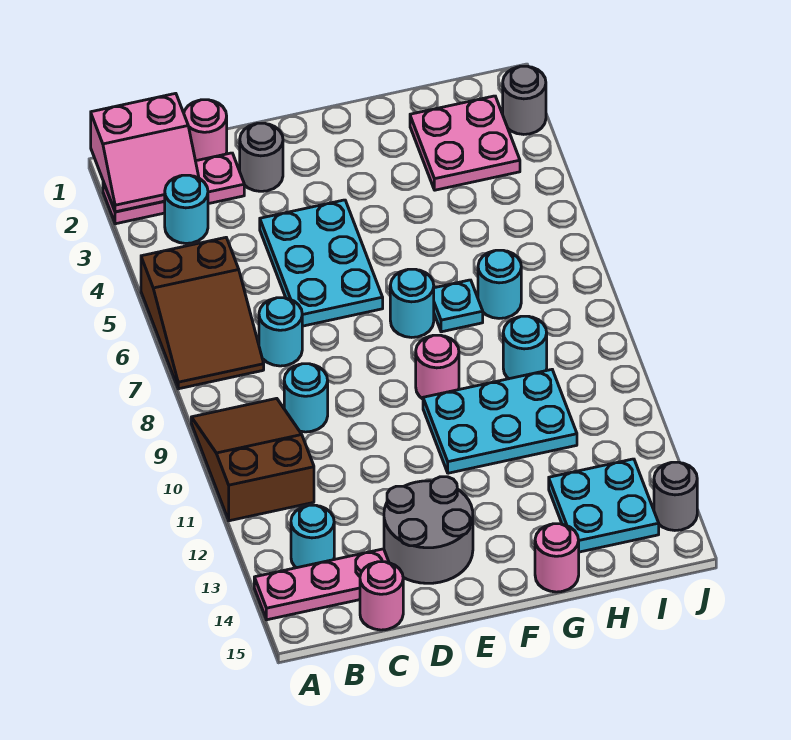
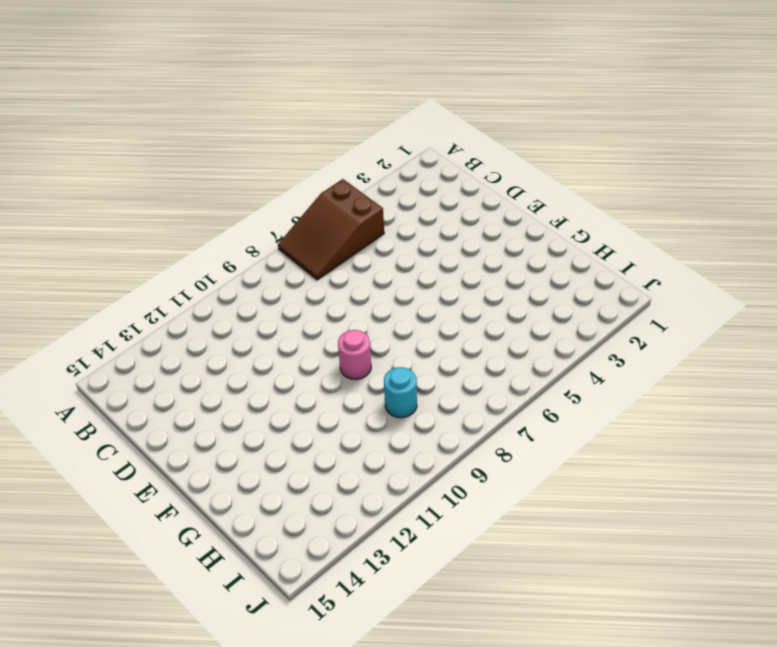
none -> pink 1x3 plate [103,153,244,224]
none -> brown 2x3 slope [191,398,314,521]
none -> pink 1x3 plate [254,549,389,620]

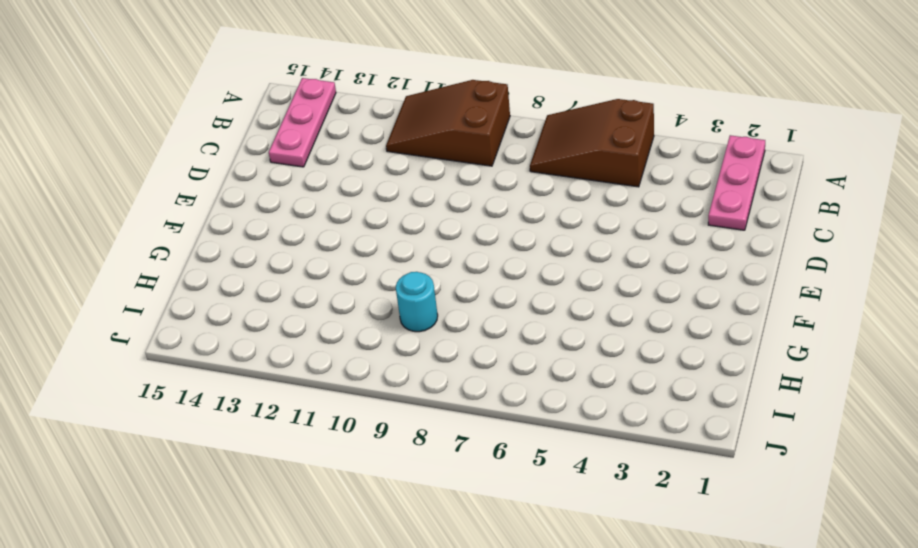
brown 2x3 slope [386,80,510,166] -> brown 2x3 slope turned to [191,398,314,521]
none -> cyan 1x1 round brick [164,175,208,243]
none -> cyan 1x1 round brick [291,505,334,568]
none -> pink 1x1 round brick [184,100,227,161]

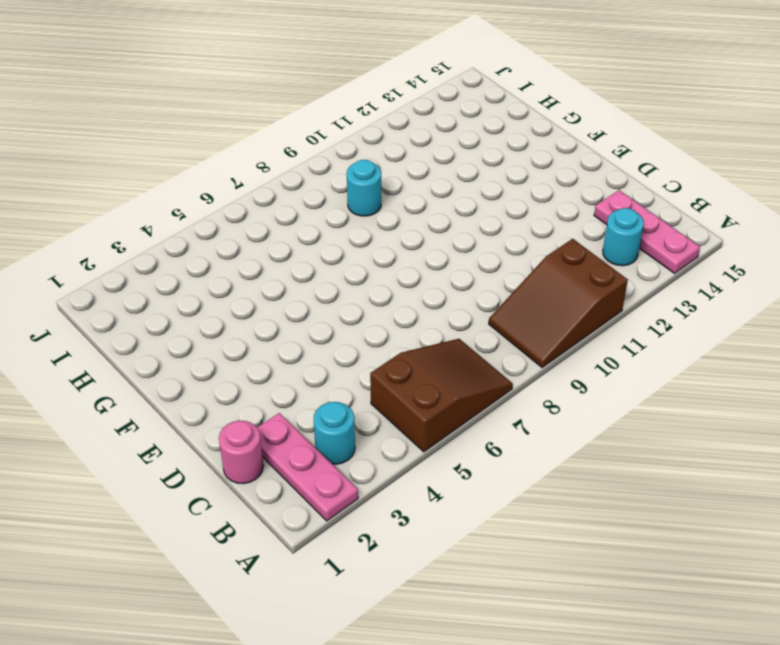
none -> cyan 1x1 round brick [259,298,302,366]
none -> cyan 1x1 round brick [284,364,328,432]
none -> pink 1x1 round brick [360,562,403,630]

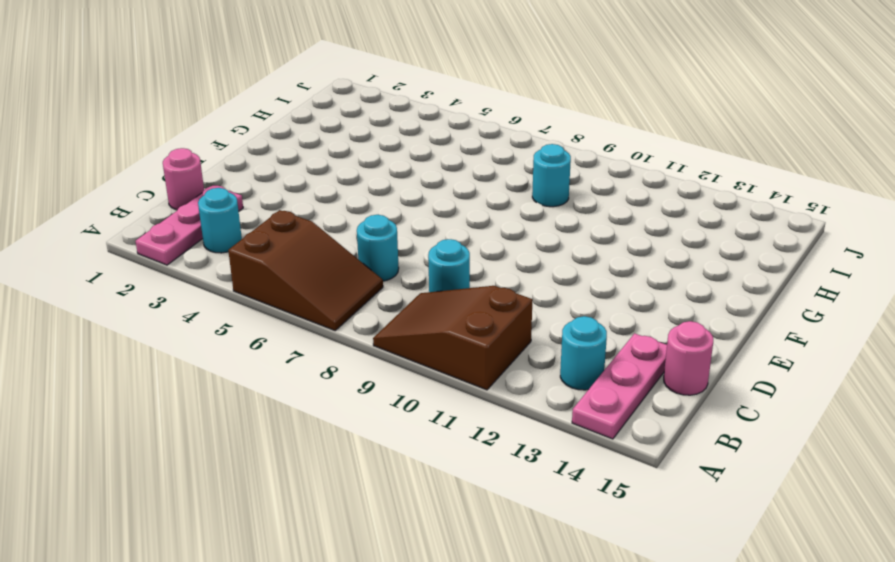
none -> grey 1x1 round brick [240,123,283,191]
none -> cyan 2x3 plate [260,200,383,326]
none -> grey 2x2 round brick [384,477,473,583]

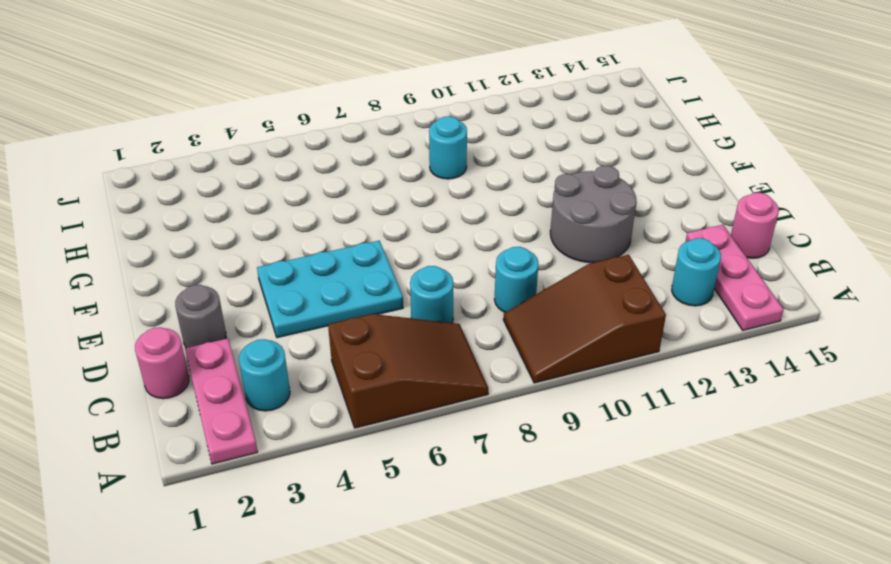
grey 2x2 round brick [550,166,637,263] -> grey 2x2 round brick moved to [384,477,473,583]
none -> cyan 1x1 round brick [390,269,434,337]
none -> pink 1x1 round brick [416,335,459,399]
none -> cyan 2x3 plate [423,370,577,473]

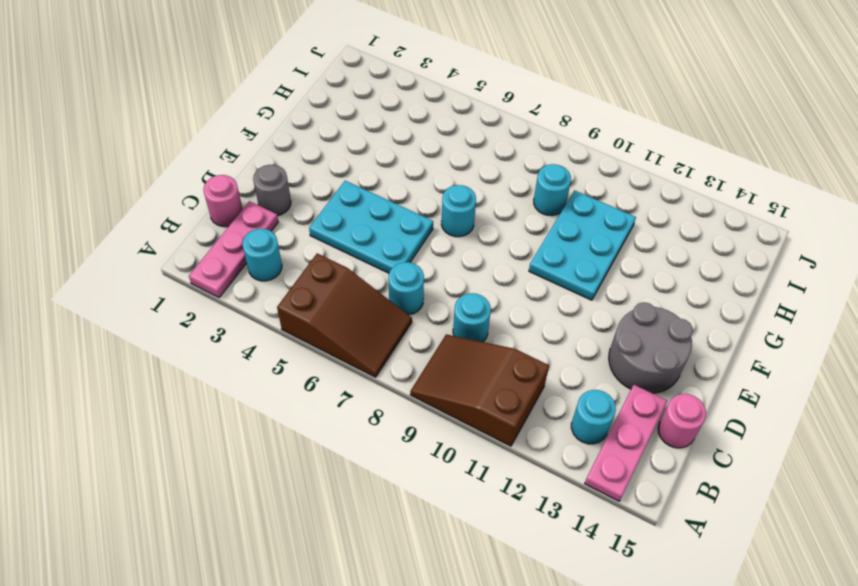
none -> pink 1x1 round brick [416,335,459,399]
none -> cyan 1x1 plate [434,280,483,332]
none -> pink 1x1 round brick [535,524,579,592]

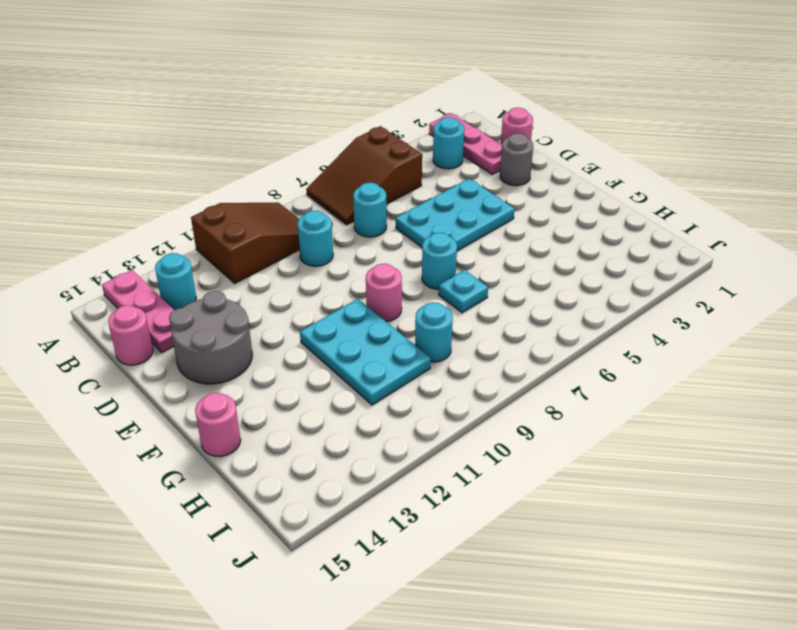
none -> pink 2x2 plate [410,96,520,190]
none -> cyan 1x1 round brick [478,250,521,318]
none -> cyan 2x2 plate [549,459,659,552]

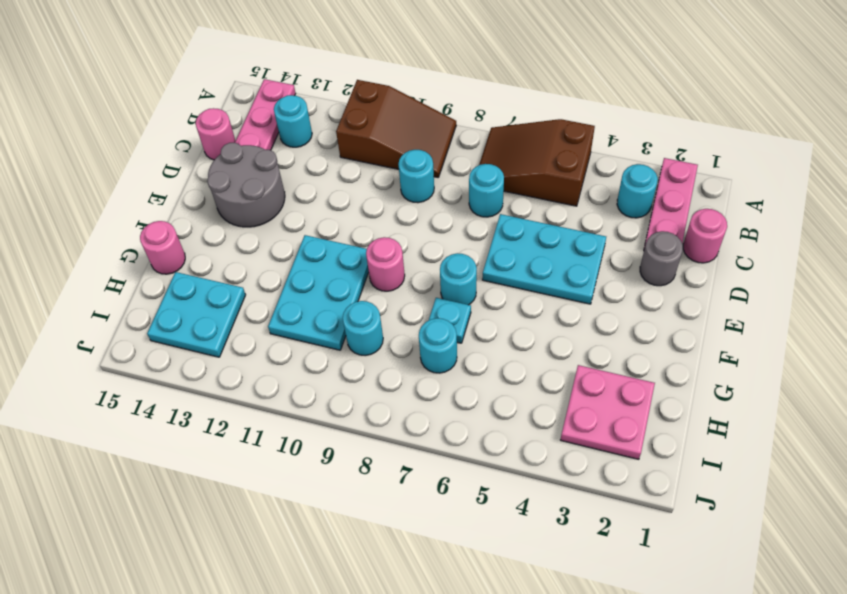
none -> grey 1x1 round brick [503,66,546,134]
none -> grey 1x1 round brick [654,462,697,530]
none -> pink 2x2 slope [91,93,199,212]

